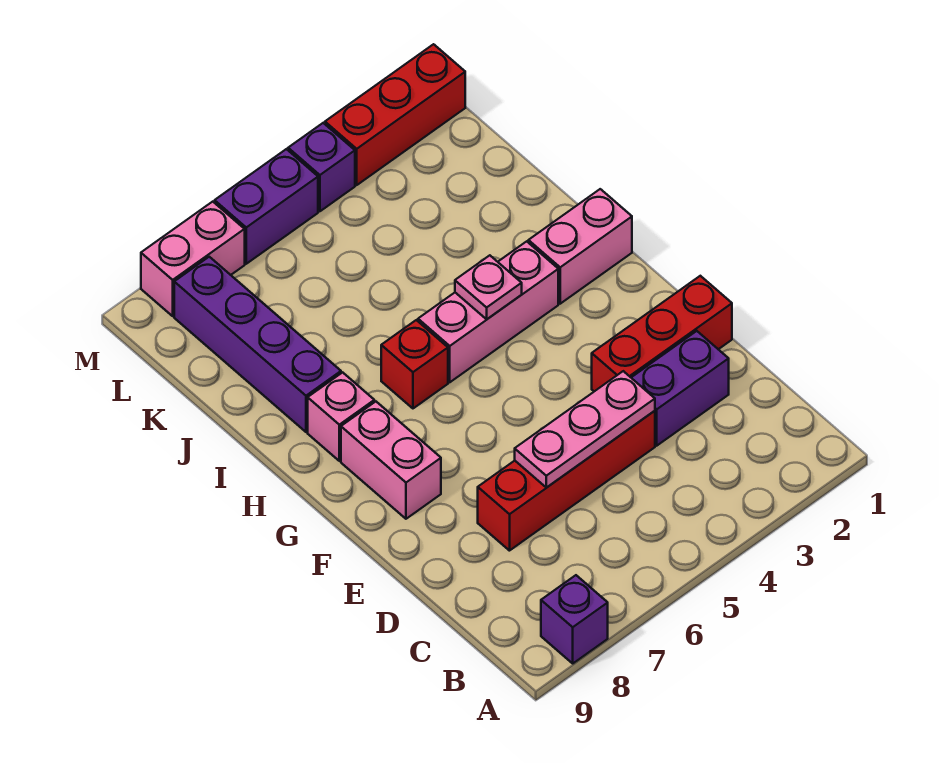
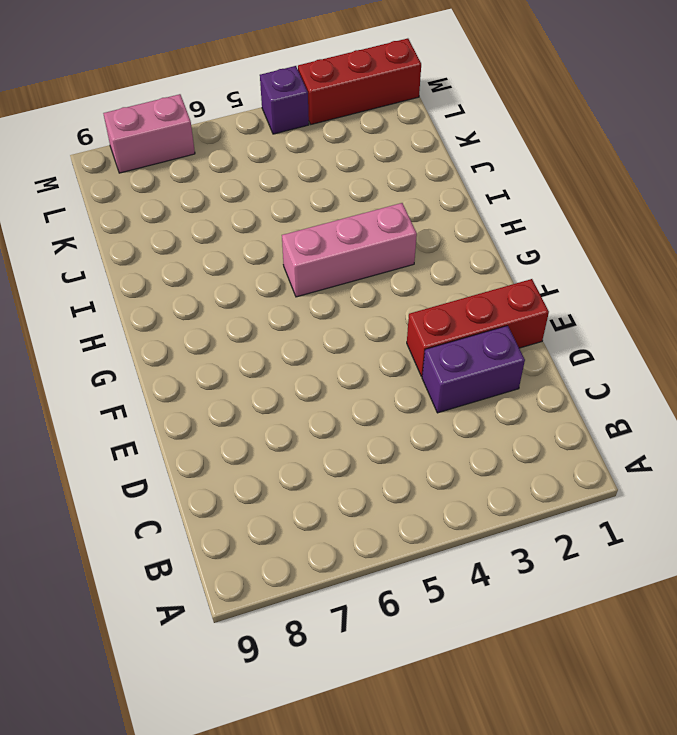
none -> purple 1x1 brick [541,575,608,663]
none -> red 1x4 brick [478,411,655,551]
none -> pink 1x2 brick [341,402,441,519]

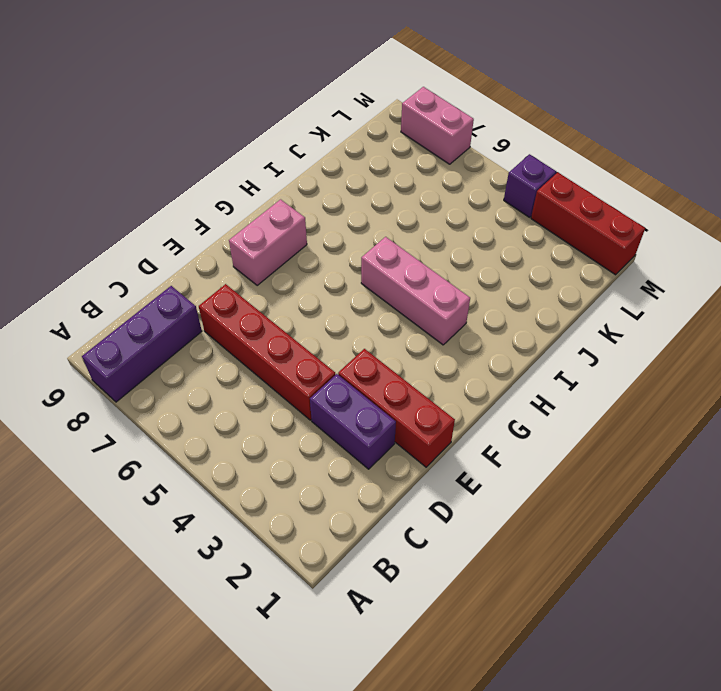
purple 1x3 brick [82,286,202,402] -> purple 1x1 brick [541,575,608,663]
none -> pink 1x2 brick [528,189,632,304]
none -> red 1x1 brick [381,320,448,408]
none -> pink 1x1 brick [308,372,374,461]

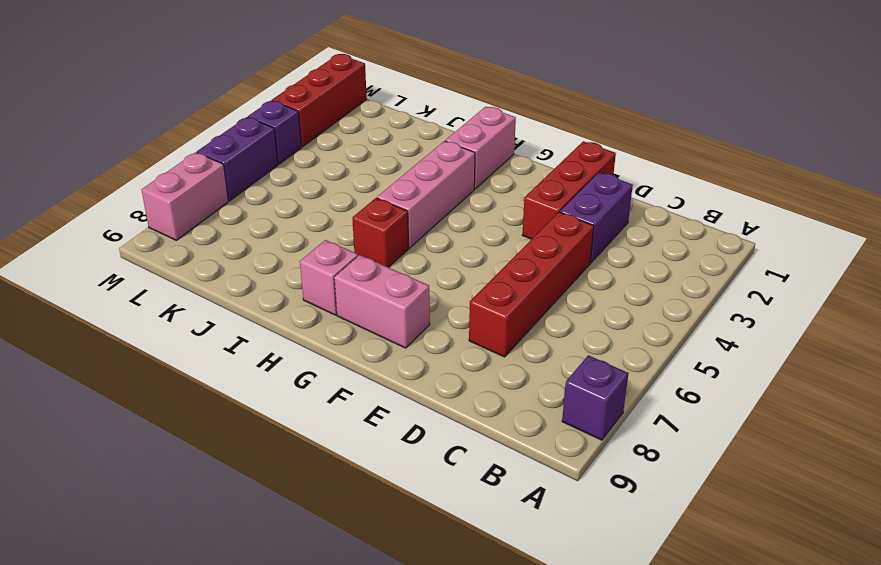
none -> purple 1x4 brick [174,257,341,432]
none -> pink 1x3 plate [515,371,655,488]
none -> pink 1x1 plate [455,255,522,319]

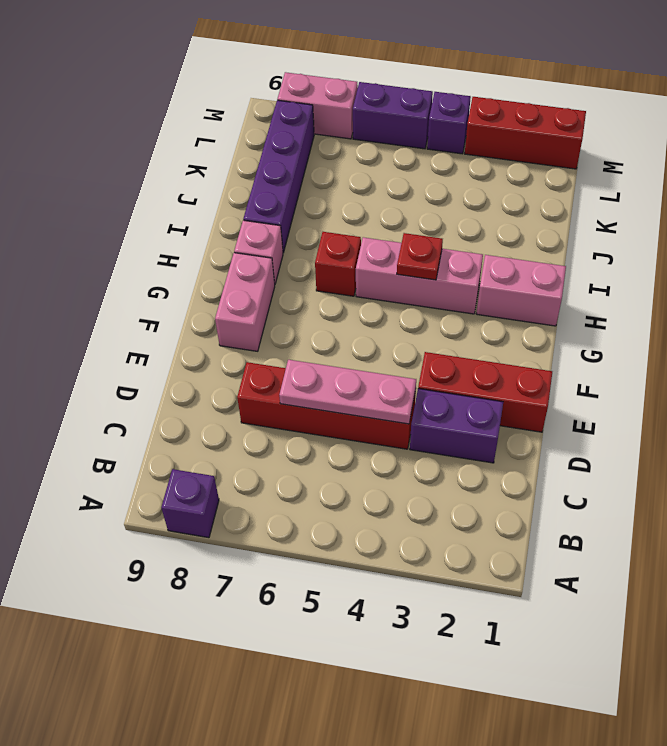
red 1x1 plate [397,233,443,280] -> pink 1x1 plate [455,255,522,319]

